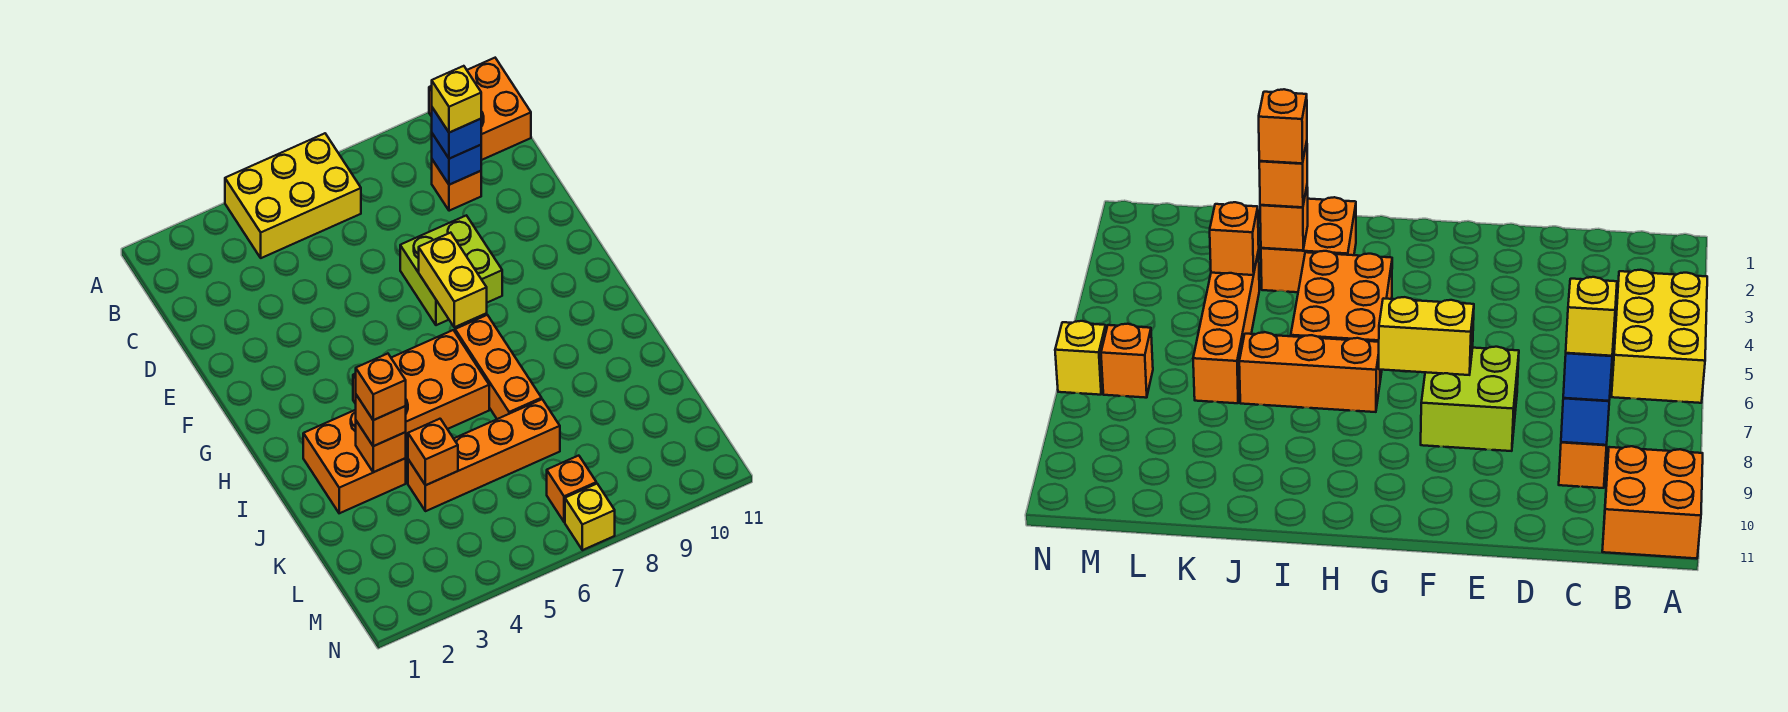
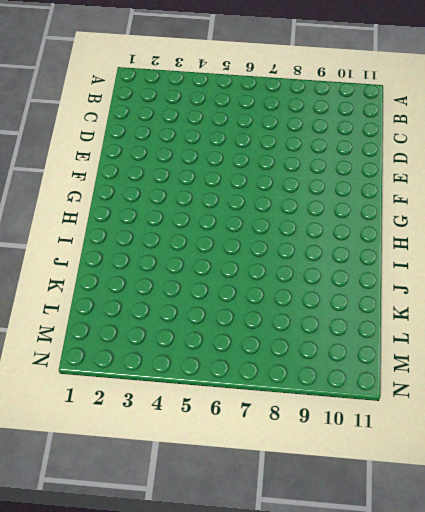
none -> yellow 2x3 brick [225,133,361,258]
none -> orange 2x2 brick [429,58,531,160]
none -> orange 1x1 brick [432,160,481,211]

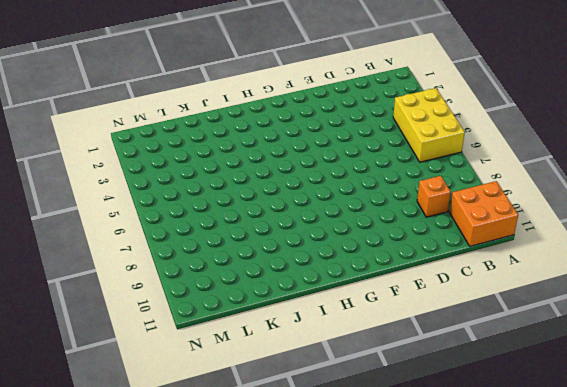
none -> lime 2x2 brick [400,215,502,325]
none -> orange 2x3 brick [353,330,489,447]
none -> orange 1x3 brick [455,315,542,419]

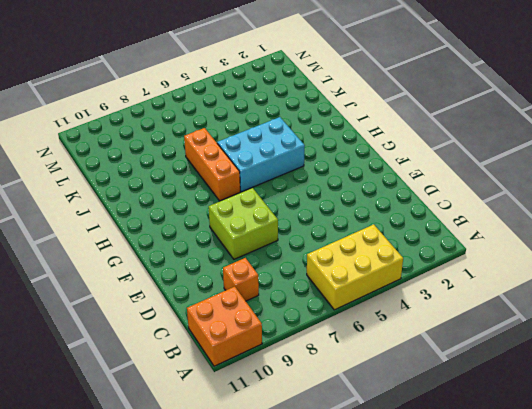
cyan 2x3 brick [217,117,305,192] -> orange 2x3 brick [353,330,489,447]
none -> orange 2x2 brick [303,410,406,513]
none -> orange 1x4 brick [408,399,560,511]
none -> orange 1x1 brick [547,456,596,522]

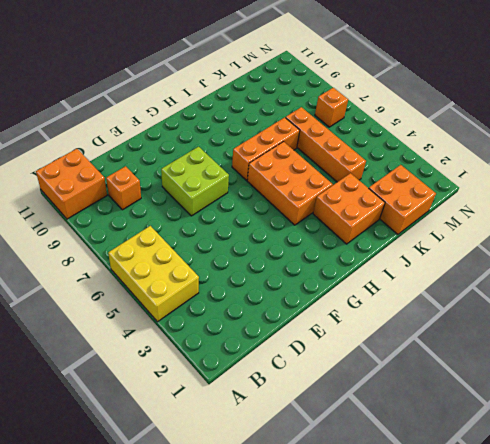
orange 2x2 brick [369,165,436,234] -> none
none -> yellow 1x1 brick [565,484,615,550]
none -> blue 1x1 brick [432,134,481,185]
none -> yellow 1x2 brick [419,233,487,327]

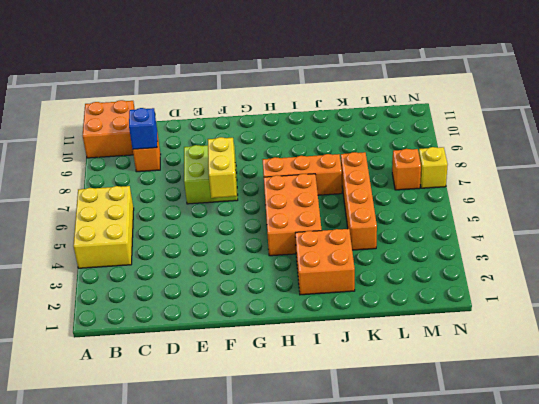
yellow 1x2 brick [208,137,237,198] -> yellow 1x2 brick turned to [419,233,487,327]
none -> orange 1x1 brick [356,421,406,472]
none -> orange 1x1 brick [408,419,458,485]
none -> blue 1x1 brick [432,108,481,159]

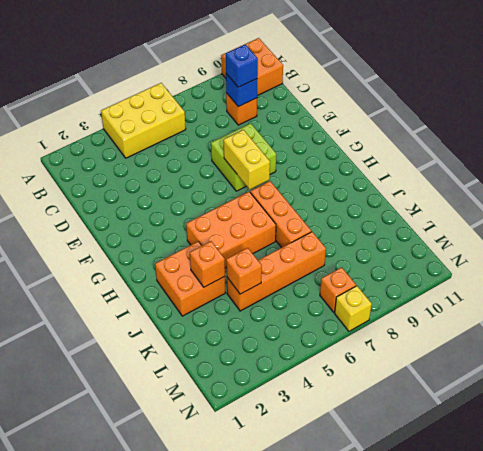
none -> orange 1x1 brick [356,395,406,446]
none -> yellow 1x1 brick [432,66,481,133]
none -> orange 1x1 brick [356,354,406,420]

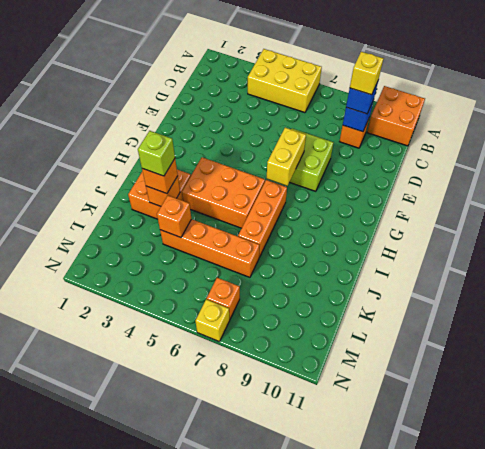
lime 1x1 brick [138,131,175,176] -> orange 1x1 brick [356,354,406,420]

